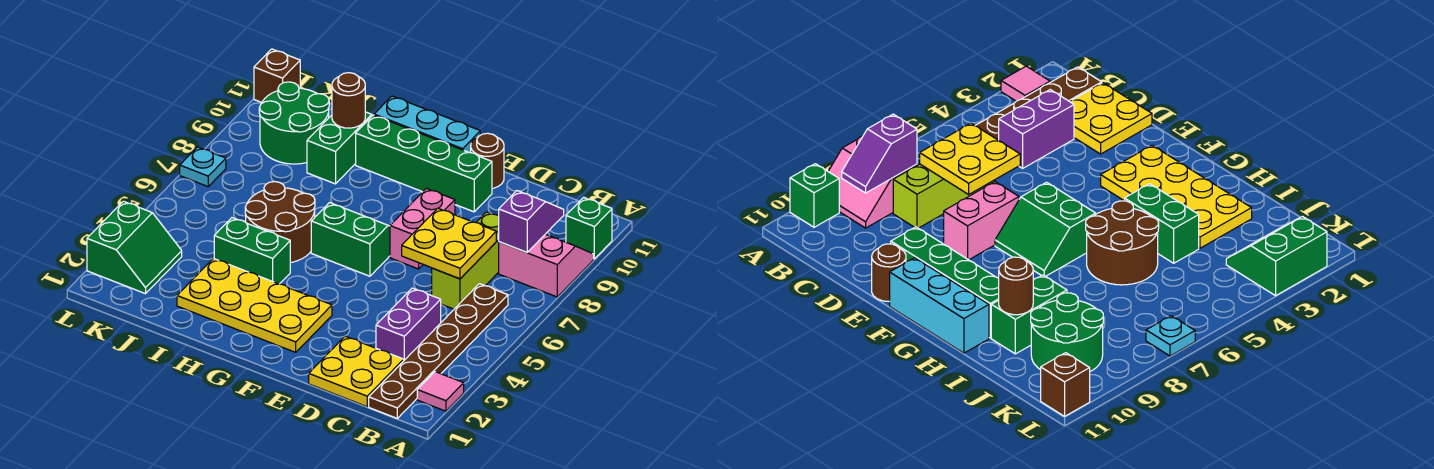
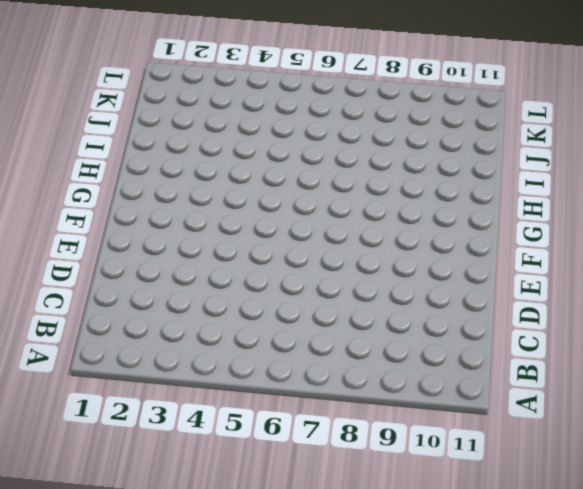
none -> pink 1x1 tile [417,372,464,411]
none -> pink 2x2 slope [499,234,594,297]
none -> green 1x1 brick [566,197,612,259]

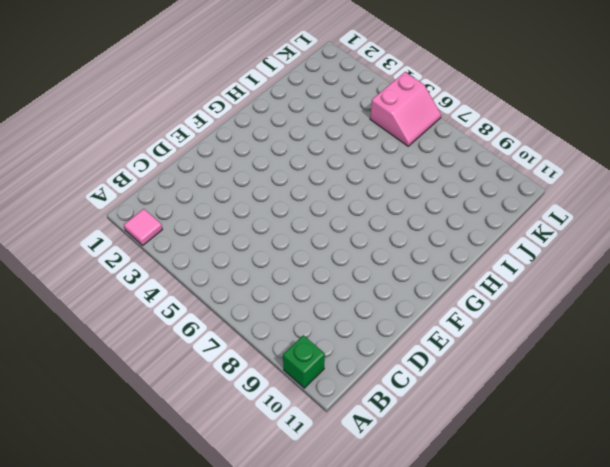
pink 2x2 slope [370,72,441,146] -> pink 2x2 slope moved to [499,234,594,297]
none -> brown 1x6 plate [369,284,508,418]
none -> yellow 2x2 plate [309,336,404,407]
none -> purple 1x2 brick [376,288,441,360]

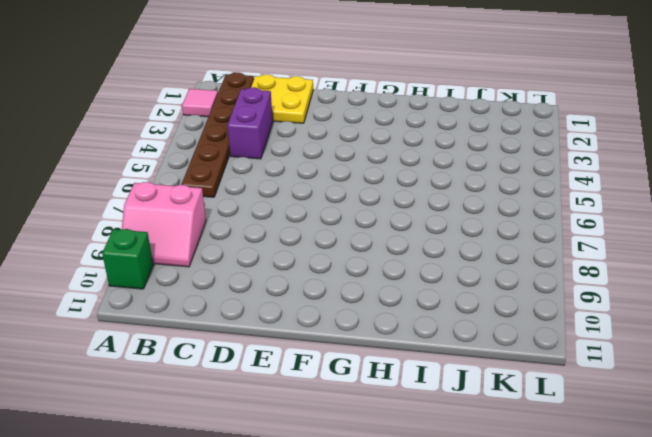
none -> lime 1x3 brick [432,212,499,309]
none -> pink 1x2 brick [390,188,455,269]
none -> green 1x4 brick [356,115,492,212]

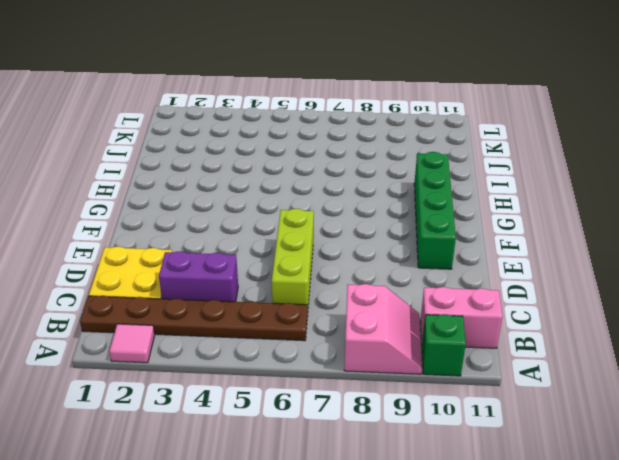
pink 1x2 brick [421,287,503,348] -> pink 1x2 brick moved to [390,188,455,269]
lime 1x3 brick [272,209,314,305] -> lime 1x3 brick turned to [432,212,499,309]
none -> brown 1x1 round brick [471,133,504,188]
none -> yellow 2x4 plate [177,258,332,352]
none -> green 2x2 slope [311,203,390,276]

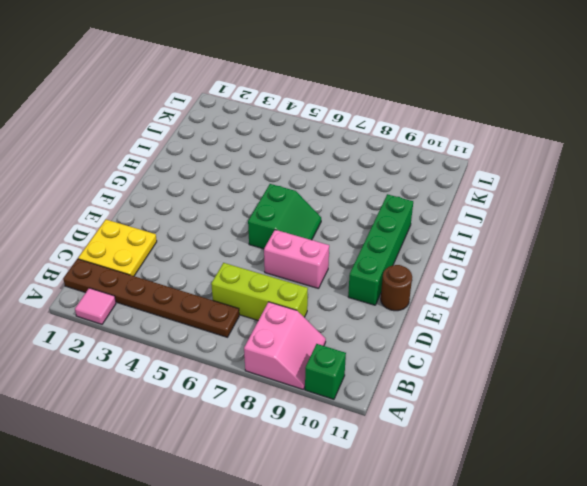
none -> purple 1x2 brick [376,288,441,360]
none -> yellow 2x4 plate [177,258,332,352]
none -> cyan 1x3 brick [374,96,480,153]

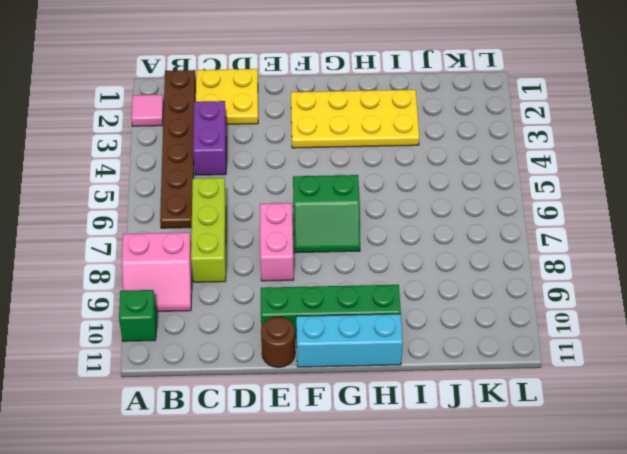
none -> green 1x2 brick [214,218,290,284]
none -> brown 2x2 round brick [245,182,315,263]
none -> green 1x2 brick [307,112,372,184]

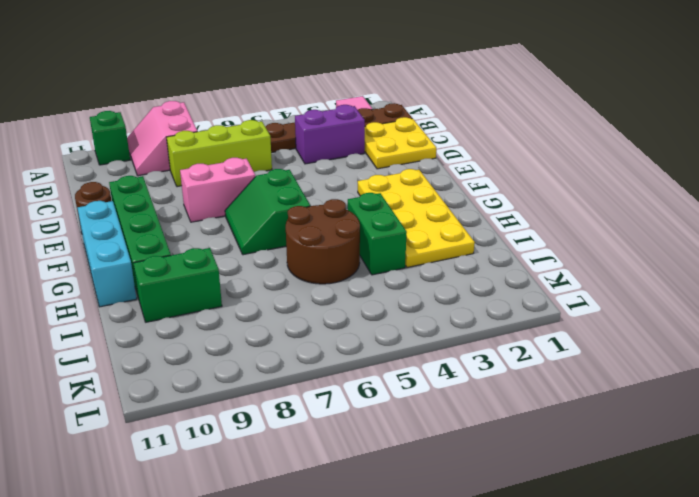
none -> green 2x2 round brick [259,82,329,164]
none -> green 2x2 slope [87,201,182,294]
none -> cyan 1x1 plate [180,147,226,187]

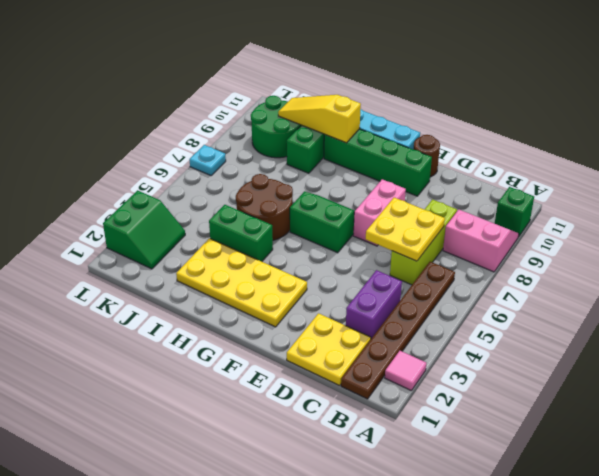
yellow 1x3 slope [278,95,361,143] -> brown 1x1 round brick [332,73,365,128]
none -> brown 1x1 brick [254,49,300,102]
none -> purple 1x2 slope [499,191,564,252]

